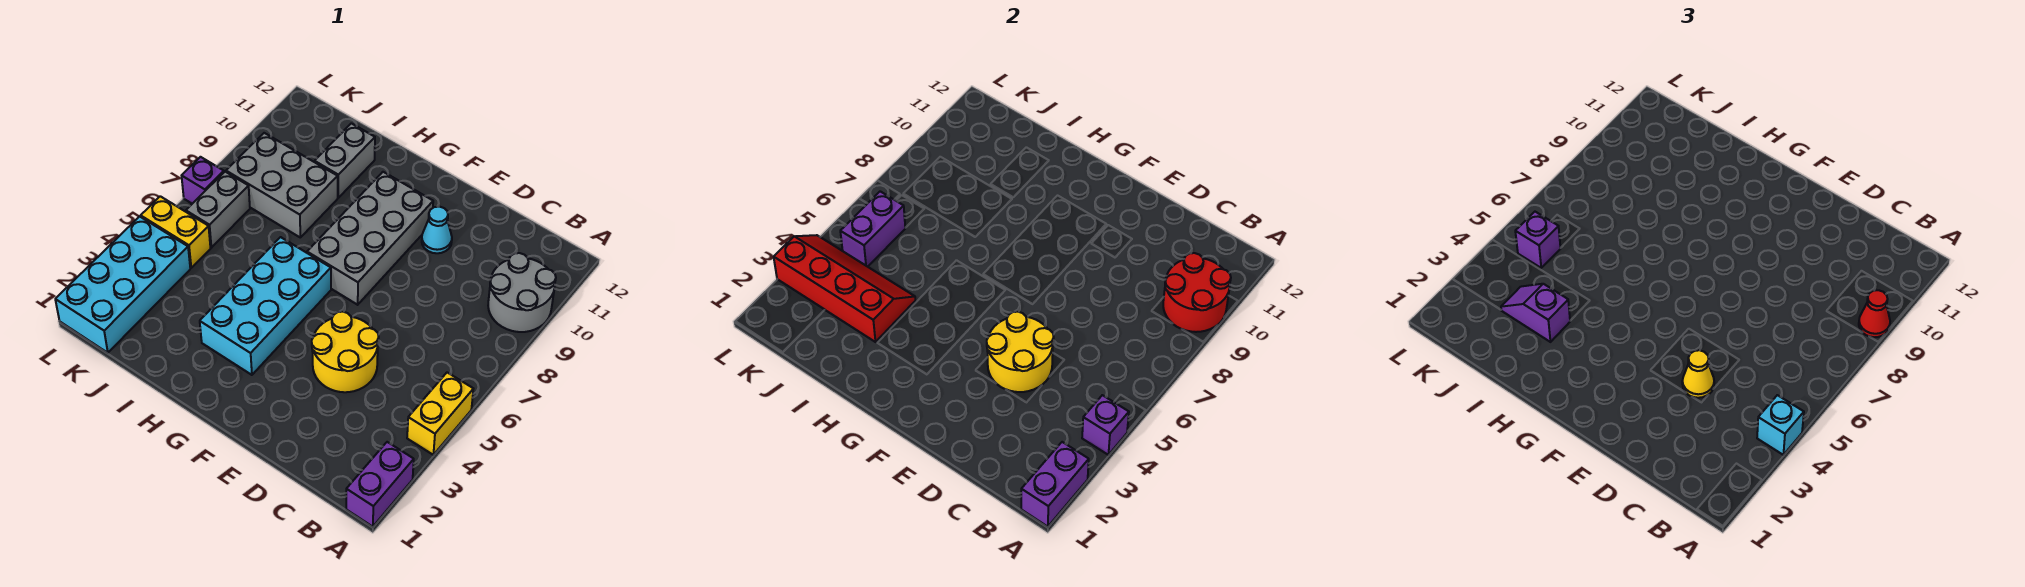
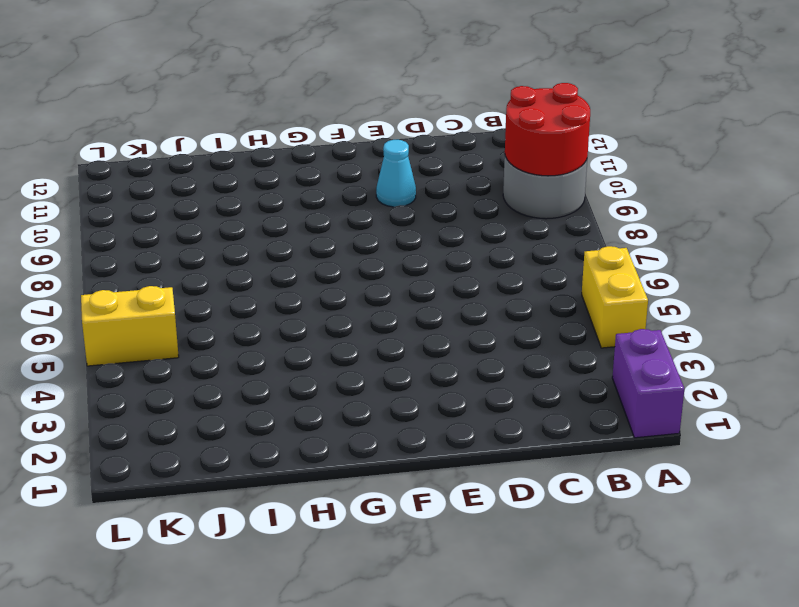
none -> yellow 2x2 round brick [312,312,379,392]
none -> grey 2x4 brick [307,172,433,305]
none -> cyan 2x4 brick [200,237,331,375]

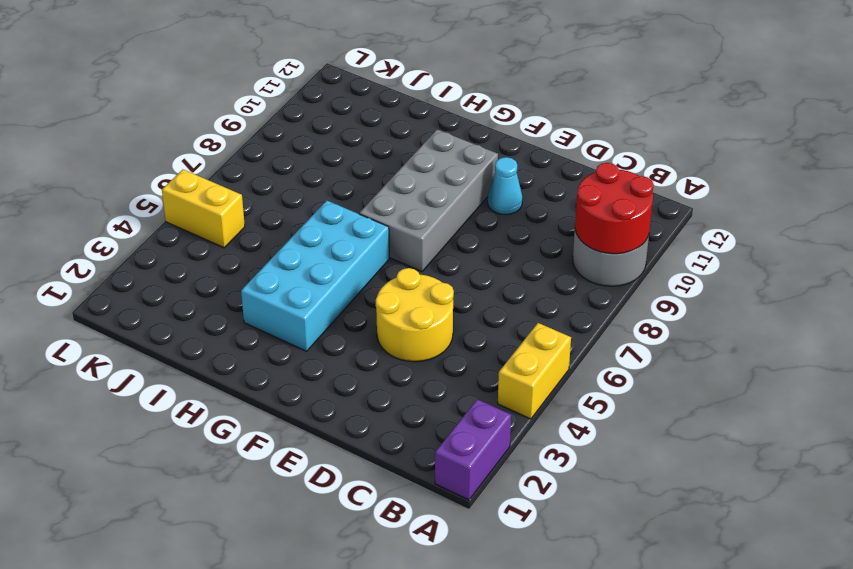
none -> grey 2x3 brick [226,133,338,237]
none -> grey 1x2 brick [315,123,375,198]
none -> cyan 2x4 brick [55,216,190,353]

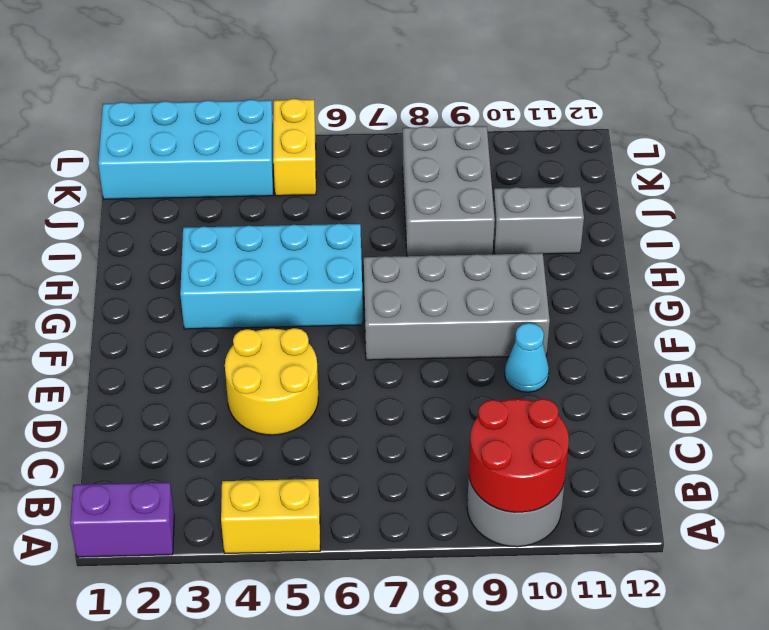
none -> grey 1x2 brick [186,172,250,248]
none -> purple 1x1 brick [182,157,224,204]
none -> purple 1x2 brick [1021,442,1089,527]

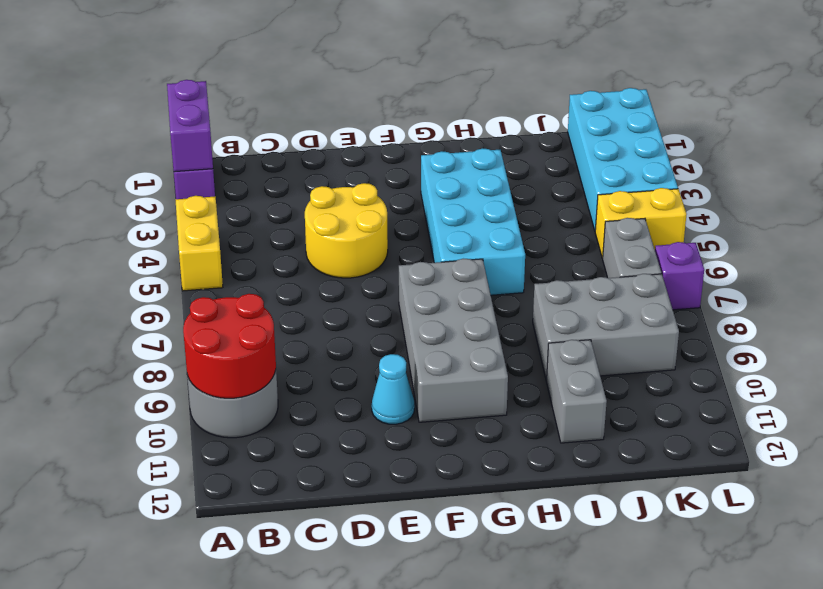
none -> purple 1x1 brick [1082,395,1129,455]
none -> yellow 2x2 round brick [987,312,1054,392]
none -> red 2x4 slope [774,235,915,342]

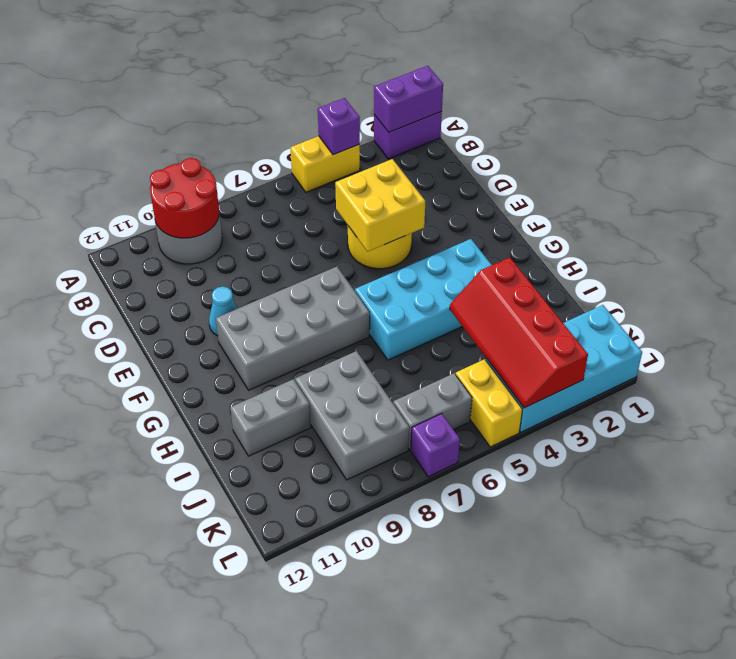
yellow 2x2 brick [335,159,425,252] -> yellow 2x2 round brick [987,312,1054,392]
none -> purple 1x2 brick [840,191,905,267]
none -> cyan 1x1 brick [1757,395,1804,455]
none -> red 1x1 cone [1859,290,1890,337]

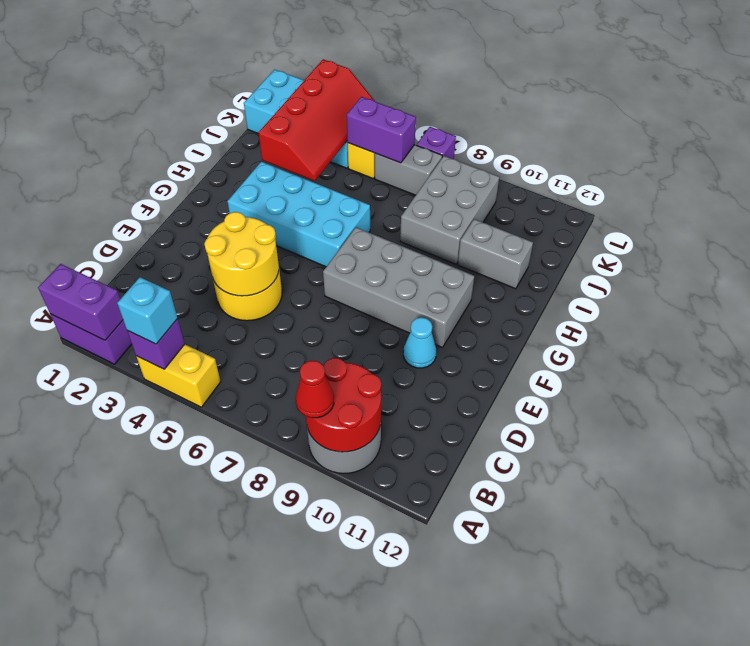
none -> yellow 1x1 cone [1682,350,1714,398]
none -> purple 1x2 slope [1501,284,1570,342]
none -> purple 1x1 brick [1515,212,1560,268]

